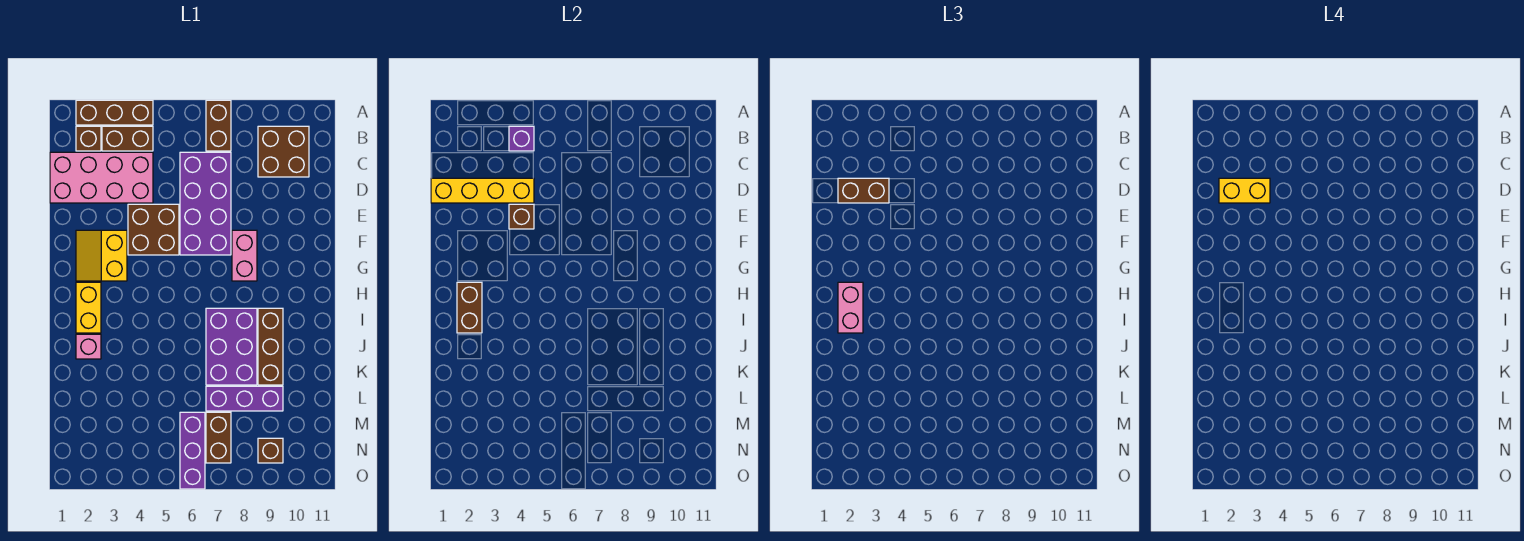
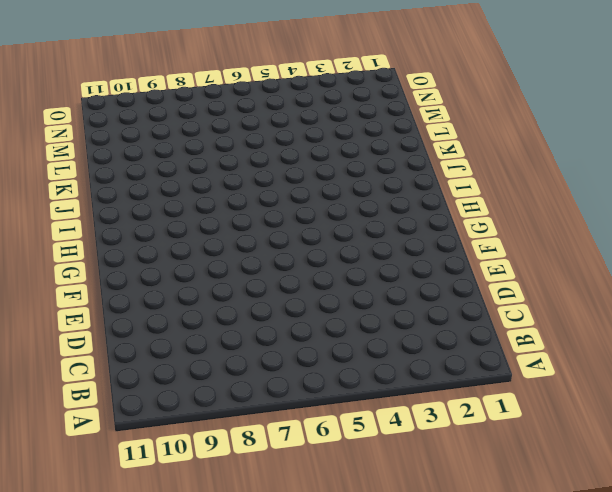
none -> brown 1x3 brick [76,100,153,125]
none -> brown 1x2 brick [206,100,231,151]
none -> brown 1x1 brick [76,126,101,151]

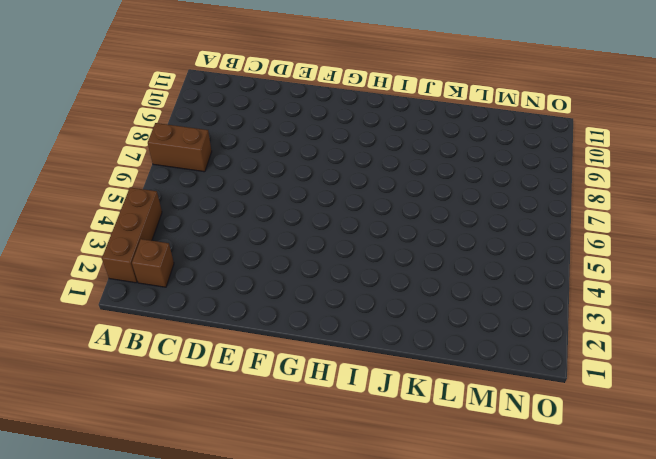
none -> brown 1x2 brick [102,126,153,151]
none -> brown 2x2 brick [258,126,309,177]
none -> pink 2x4 brick [50,152,153,203]

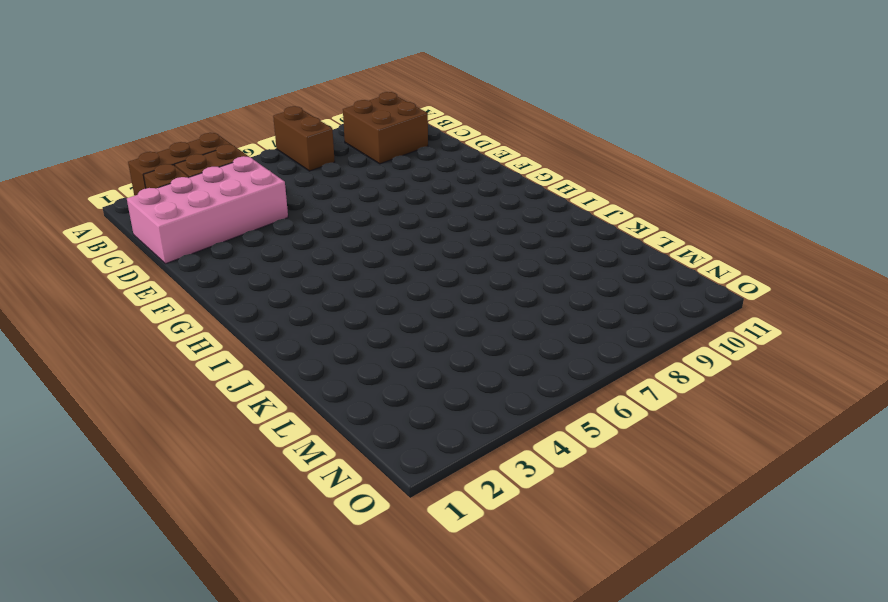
none -> purple 2x4 brick [180,152,231,255]
none -> brown 2x2 brick [128,204,179,255]
none -> yellow 2x2 slope [76,230,127,281]

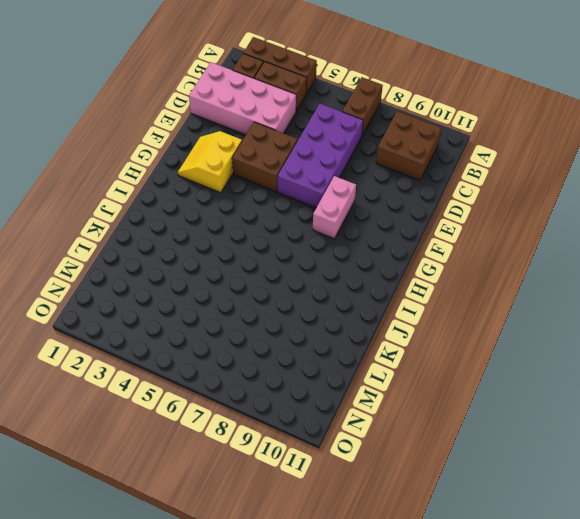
none -> yellow 1x2 brick [76,282,101,333]
none -> purple 2x3 brick [206,308,257,385]
none -> brown 1x3 brick [258,308,283,385]

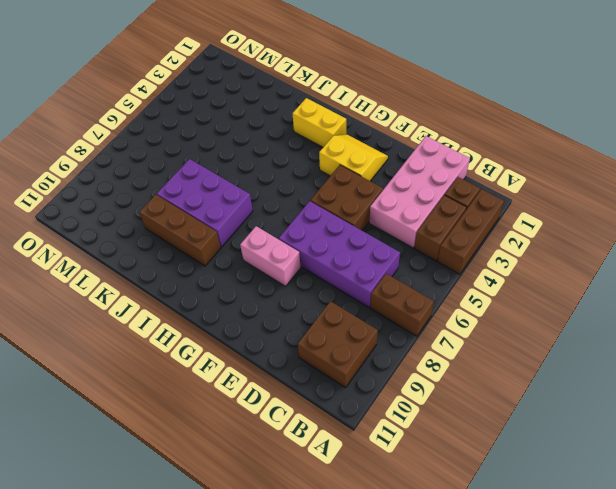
none -> pink 1x1 brick [76,334,101,359]
none -> purple 1x3 brick [206,386,283,411]
none -> purple 1x3 brick [180,412,205,489]

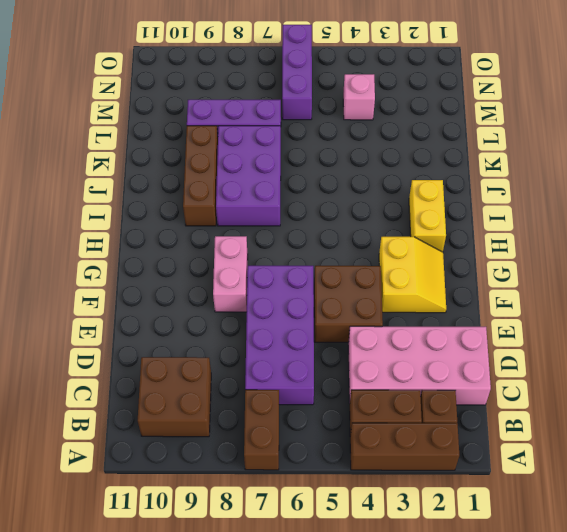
pink 1x1 brick [343,74,375,120] -> pink 1x1 brick moved to [76,334,101,359]
none -> brown 1x2 brick [206,412,231,463]
none -> brown 1x1 brick [258,438,283,463]
none -> purple 1x1 brick [509,126,534,151]

